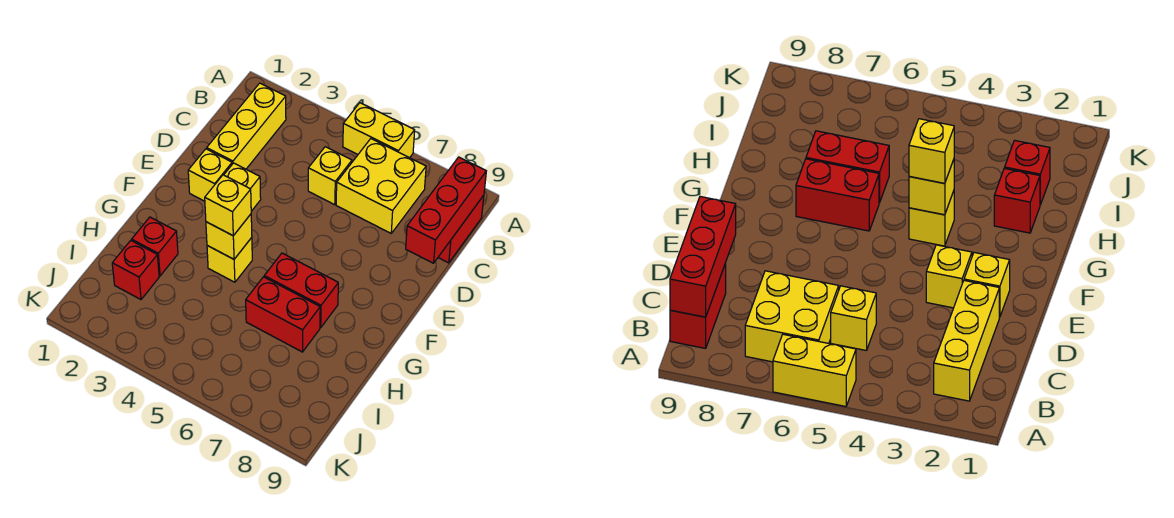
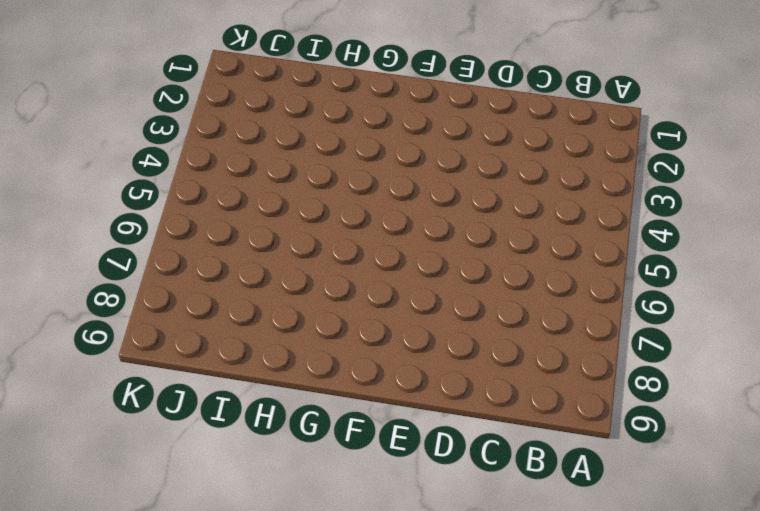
none -> yellow 1x2 brick [343,103,415,158]
none -> yellow 1x3 brick [207,83,286,169]
none -> yellow 2x2 brick [336,139,426,233]

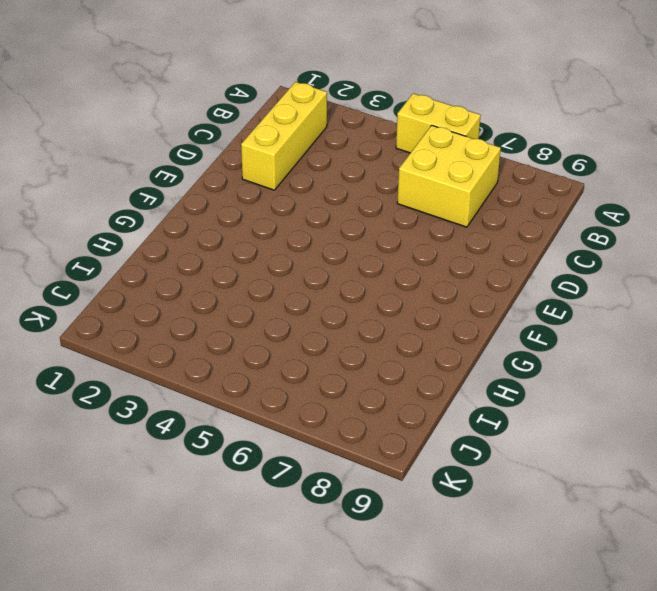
none -> red 1x2 brick [438,195,484,263]
none -> yellow 1x1 brick [308,147,352,205]
none -> yellow 1x1 brick [188,149,232,201]

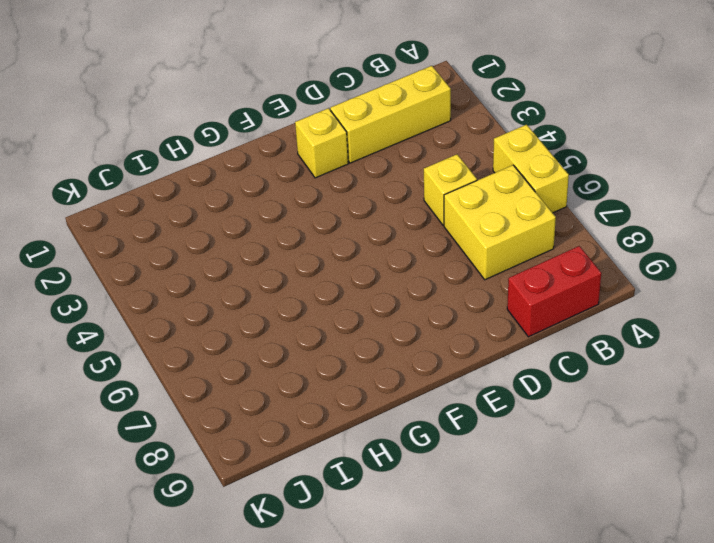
none -> yellow 1x1 brick [224,163,261,211]
none -> yellow 1x1 brick [207,238,252,282]
none -> red 1x2 brick [264,253,338,328]

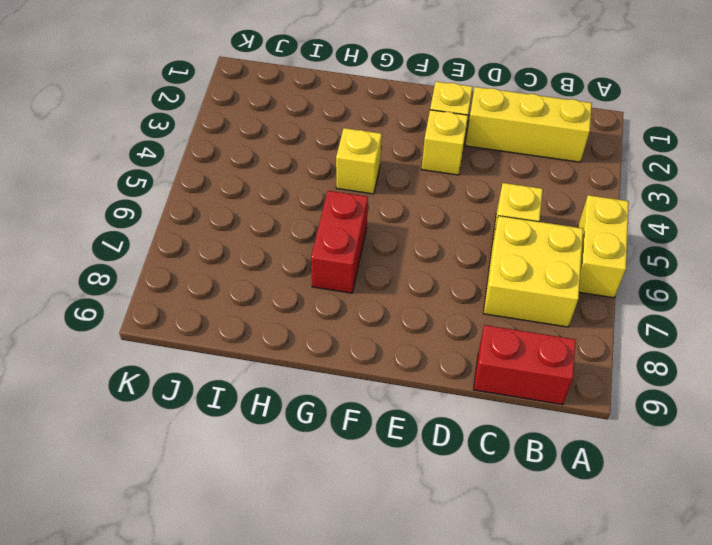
none -> red 1x1 brick [132,217,178,276]
none -> red 1x2 brick [246,277,320,352]
none -> red 1x1 brick [112,241,159,300]

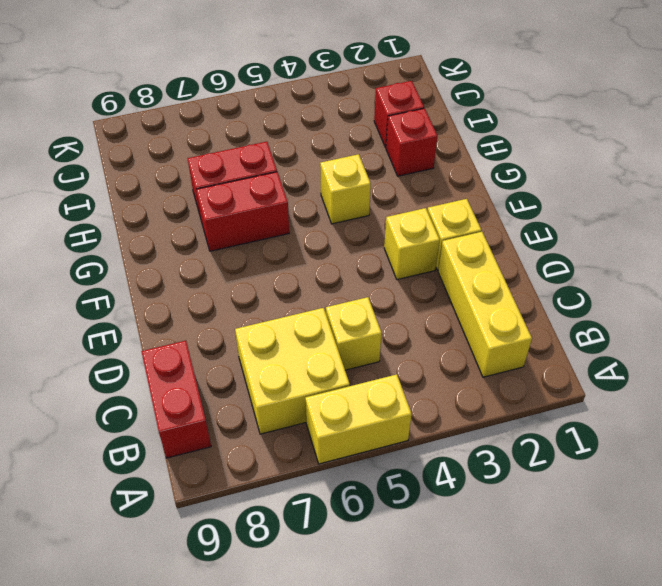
none -> red 1x3 brick [406,157,486,263]
none -> yellow 1x1 brick [206,214,252,259]
none -> yellow 1x1 brick [205,175,251,236]

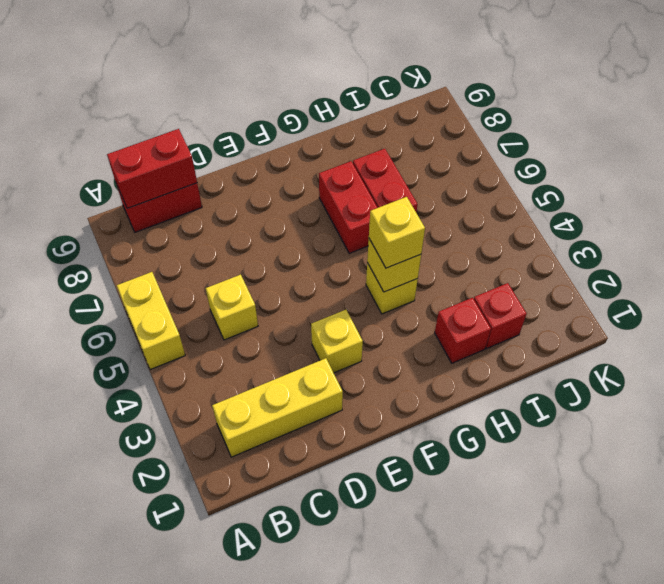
red 1x2 brick [107,129,197,208] -> red 1x3 brick [406,157,486,263]
none -> yellow 2x2 brick [336,139,426,233]
none -> yellow 1x1 brick [188,149,232,201]

